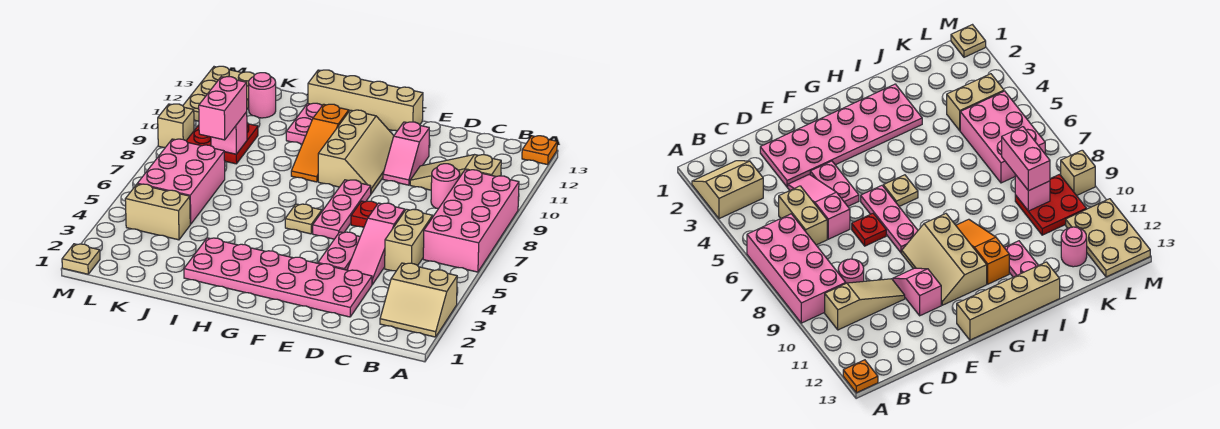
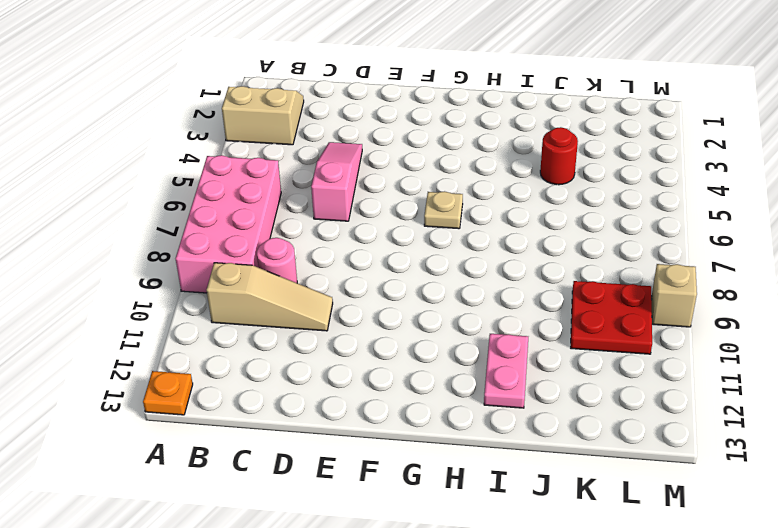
red 1x1 round brick [540,127,578,185] -> none
none -> tan 1x2 brick [385,209,433,271]
none -> pink 2x6 plate [184,238,372,317]
none -> pink 1x2 plate [318,232,360,270]

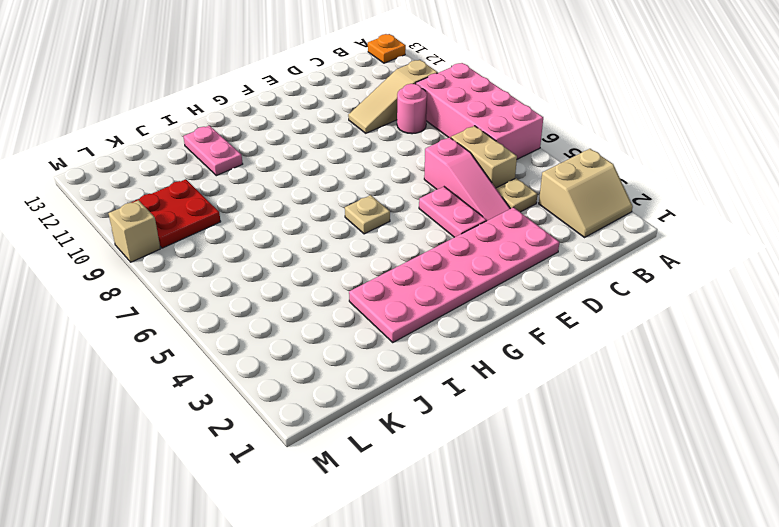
tan 1x1 plate [496,178,537,212] -> tan 1x1 plate moved to [62,244,100,274]
none -> red 1x1 plate [351,201,377,227]
none -> pink 1x2 slope [383,122,429,185]
none -> pink 1x3 plate [313,180,371,239]

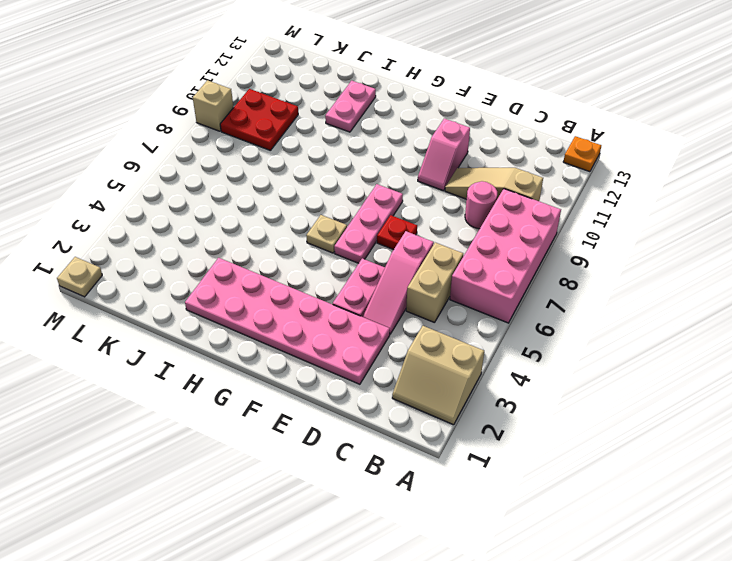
none -> tan 2x3 slope [318,110,394,194]
none -> tan 1x4 brick [308,70,423,131]
none -> orange 1x3 slope [291,104,349,182]

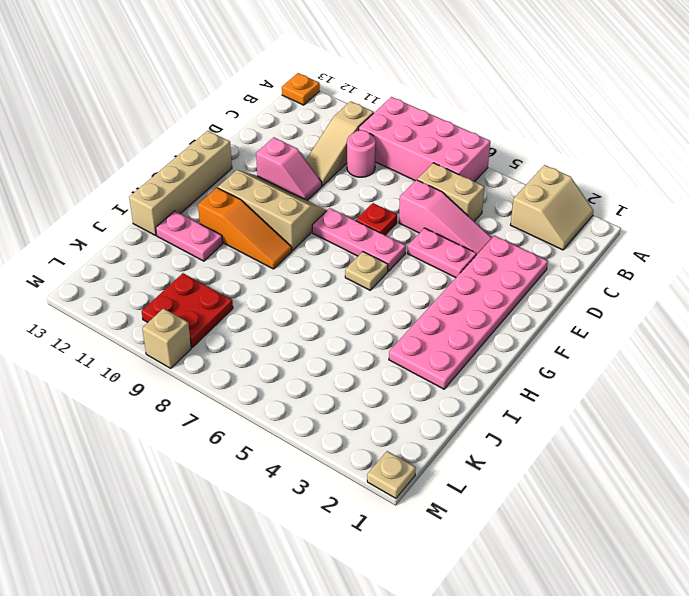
none -> tan 1x2 brick [125,184,190,240]
none -> pink 2x3 brick [137,139,225,224]
none -> pink 1x1 round brick [249,73,276,118]

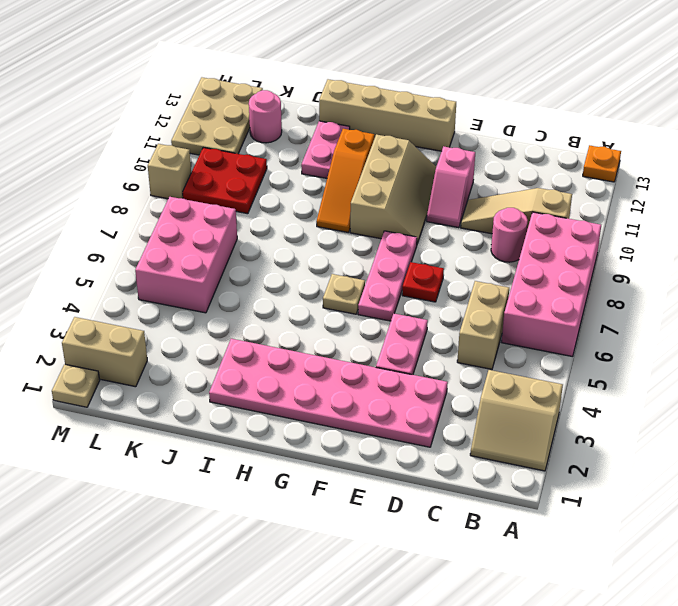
tan 1x2 brick [62,317,147,387] -> tan 1x2 brick moved to [125,184,190,240]
none -> pink 1x3 slope [347,203,405,284]
none -> pink 1x1 brick [211,112,247,154]
none -> pink 1x2 brick [199,77,247,140]

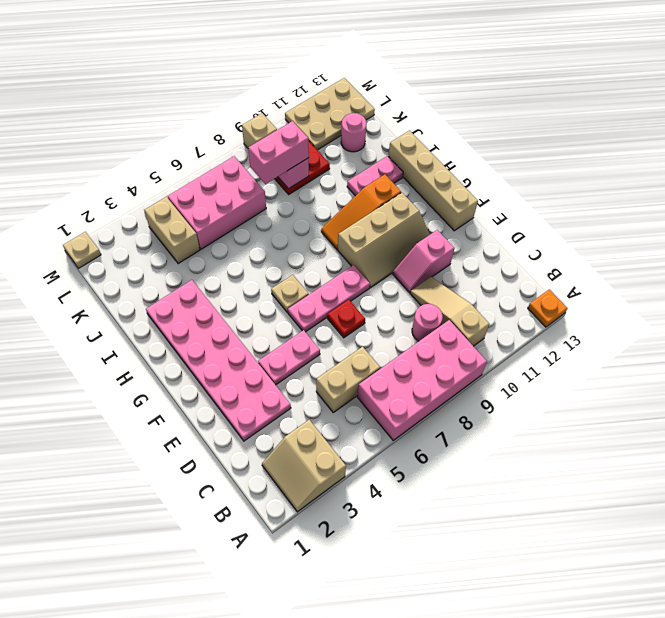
none -> pink 1x3 slope [347,203,405,284]

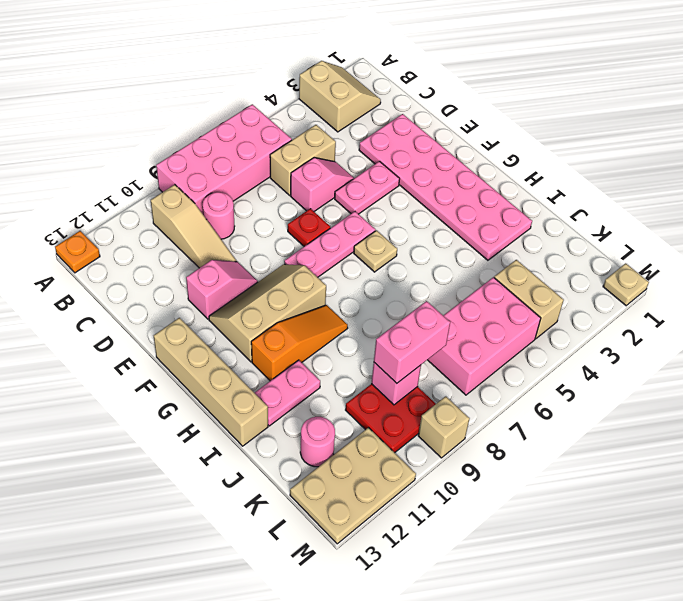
pink 1x2 slope [291,158,354,211] -> pink 1x3 slope [347,203,405,284]

